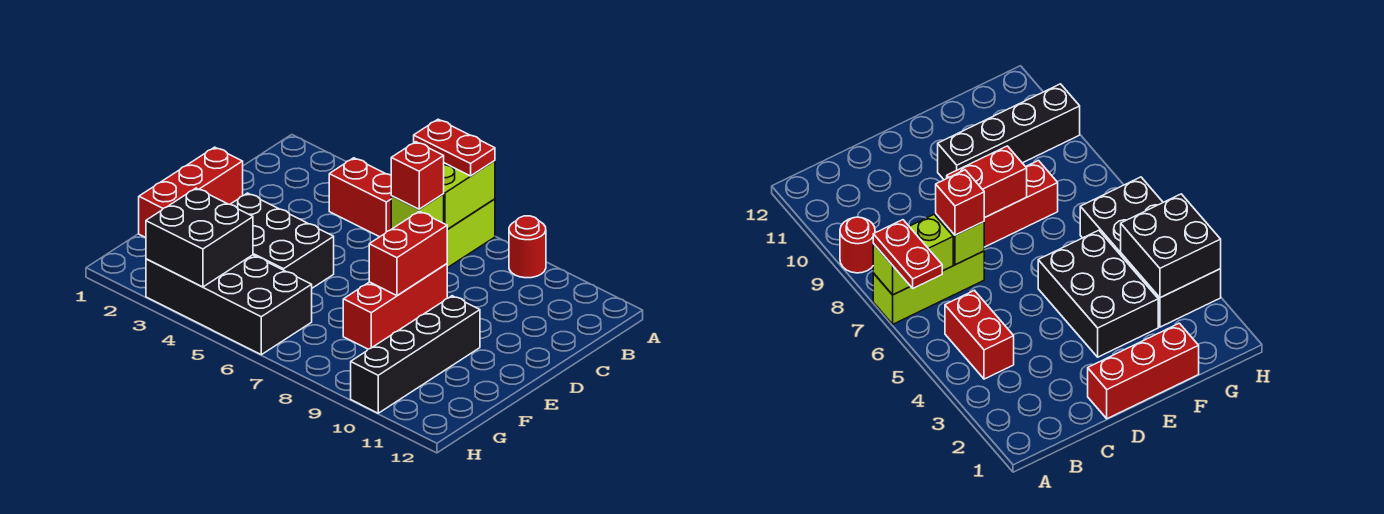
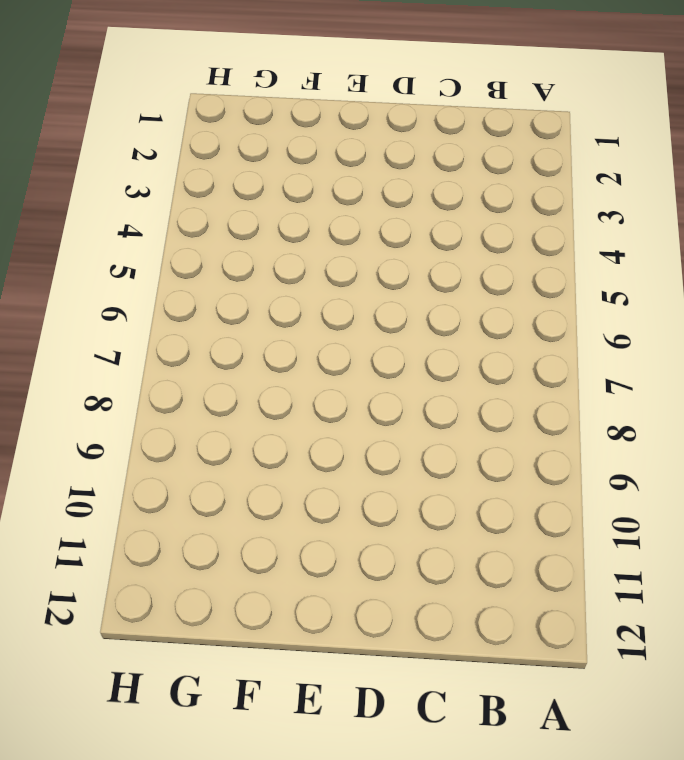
none -> lime 1x3 brick [447,199,495,268]
none -> red 1x1 round brick [509,216,546,278]
none -> red 1x2 brick [329,158,391,237]

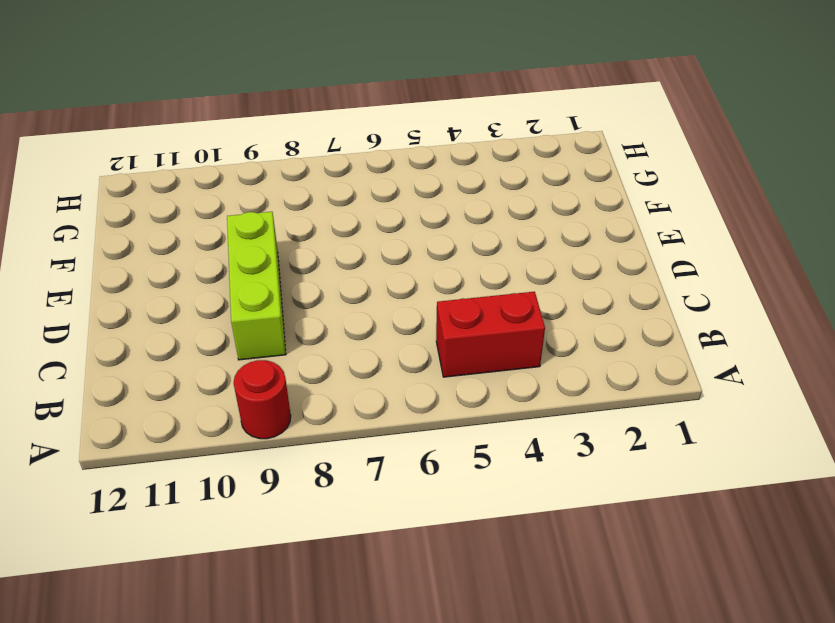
lime 1x3 brick [227,212,286,360] -> lime 1x3 brick moved to [447,199,495,268]
none -> red 1x3 brick [139,147,243,238]
none -> red 1x3 brick [343,264,447,349]
none -> black 2x3 brick [230,193,334,288]

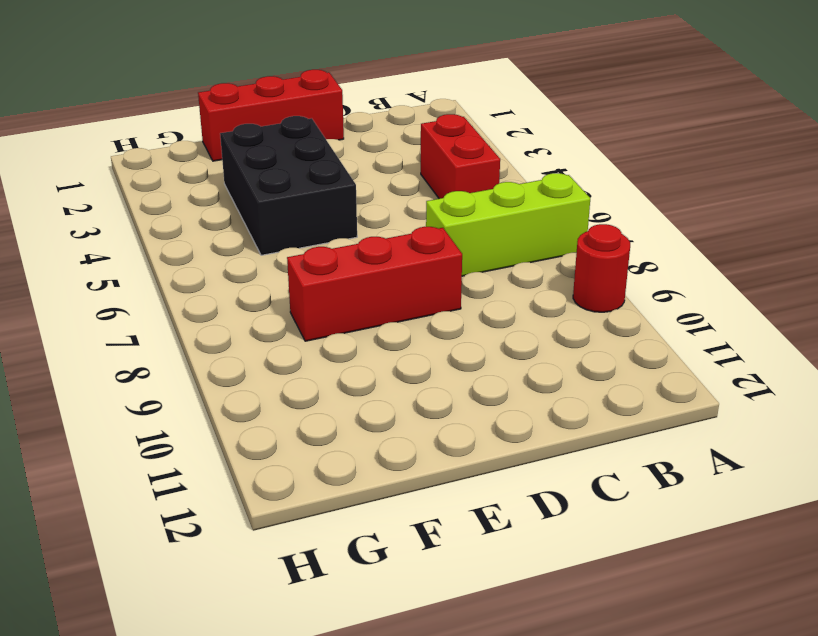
none -> black 1x4 brick [351,296,480,413]
none -> black 2x4 brick [146,255,312,355]
none -> lime 1x2 brick [444,161,495,229]

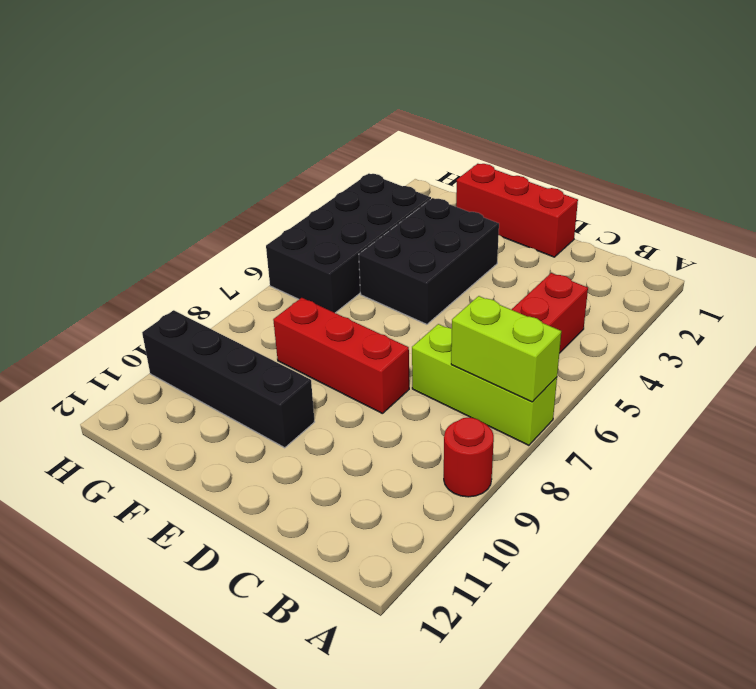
none -> lime 1x1 brick [391,194,444,229]
none -> red 1x2 brick [369,211,448,296]
none -> black 2x2 brick [146,188,253,287]

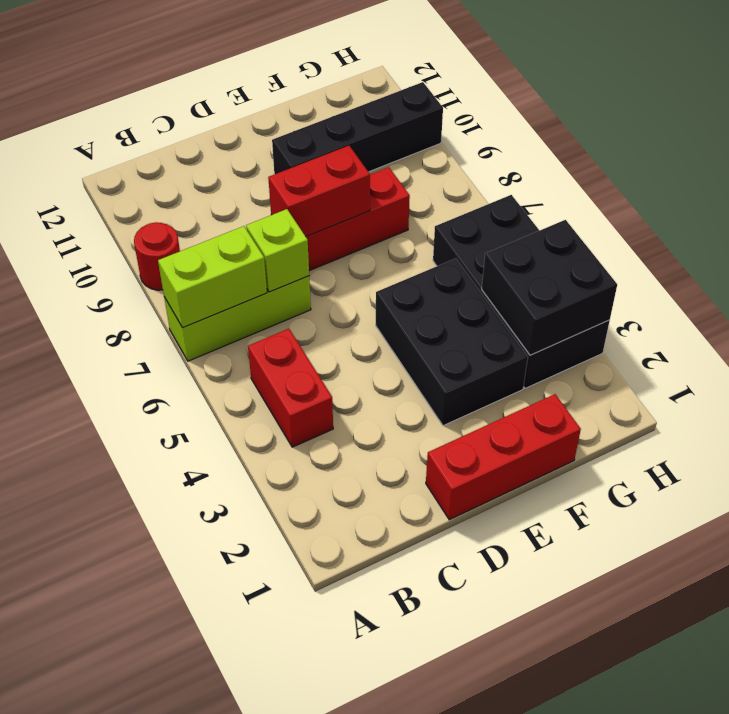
none -> red 1x2 plate [414,119,495,176]
none -> red 1x1 brick [391,142,444,209]

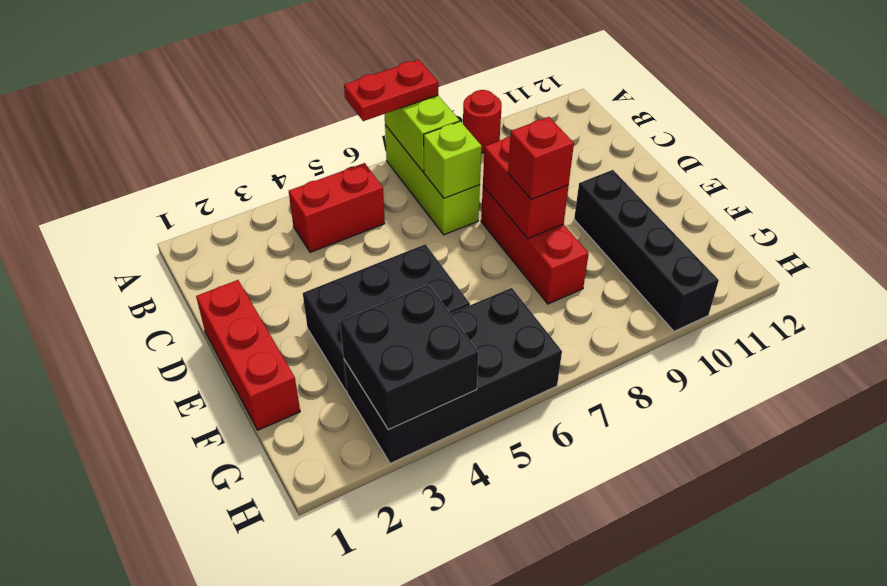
red 1x1 brick [508,117,574,200] -> red 1x1 brick moved to [391,142,444,209]

